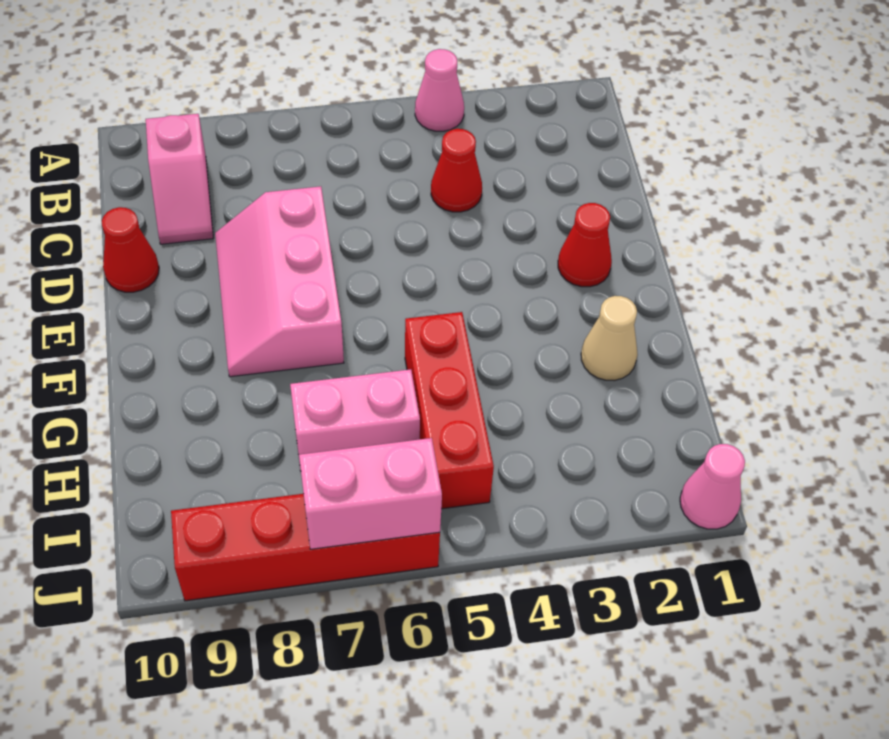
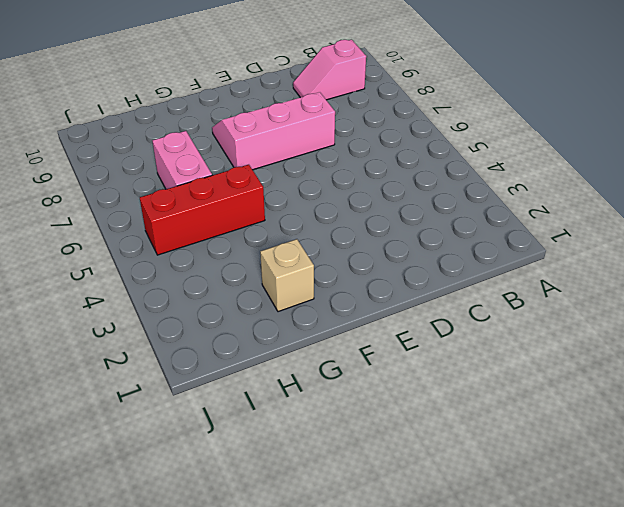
tan 1x1 brick [260,239,314,312] -> tan 1x1 cone [581,296,638,381]
none -> pink 1x1 cone [415,49,464,131]
none -> red 1x1 cone [431,129,482,212]
none -> red 1x1 cone [102,207,159,292]

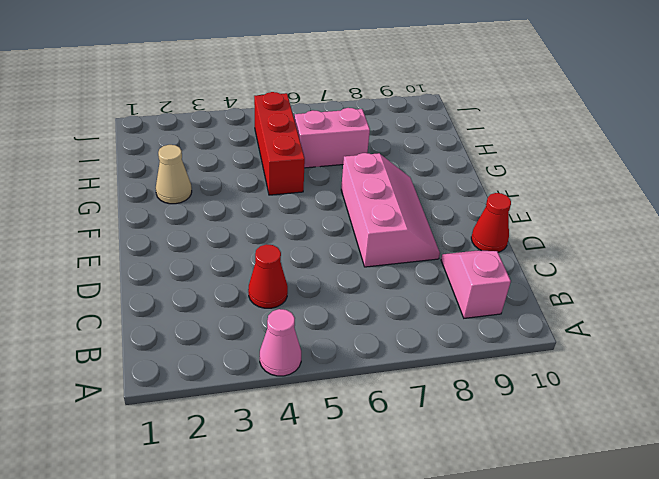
none -> red 1x1 cone [558,203,612,287]
none -> pink 1x1 cone [680,444,745,529]
none -> red 1x4 brick [171,494,440,601]

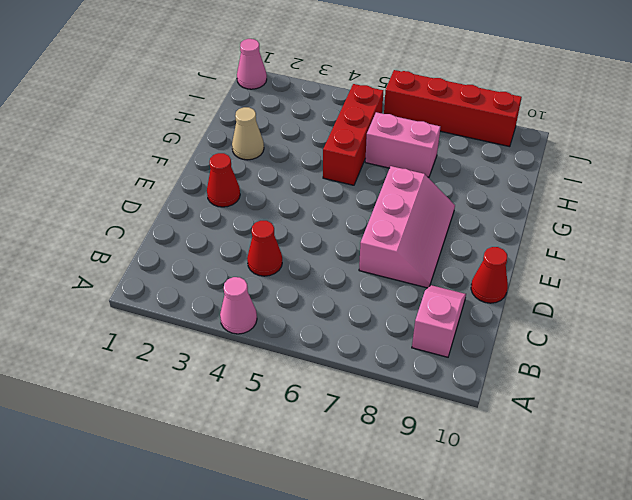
none -> pink 1x2 brick [299,438,442,549]

